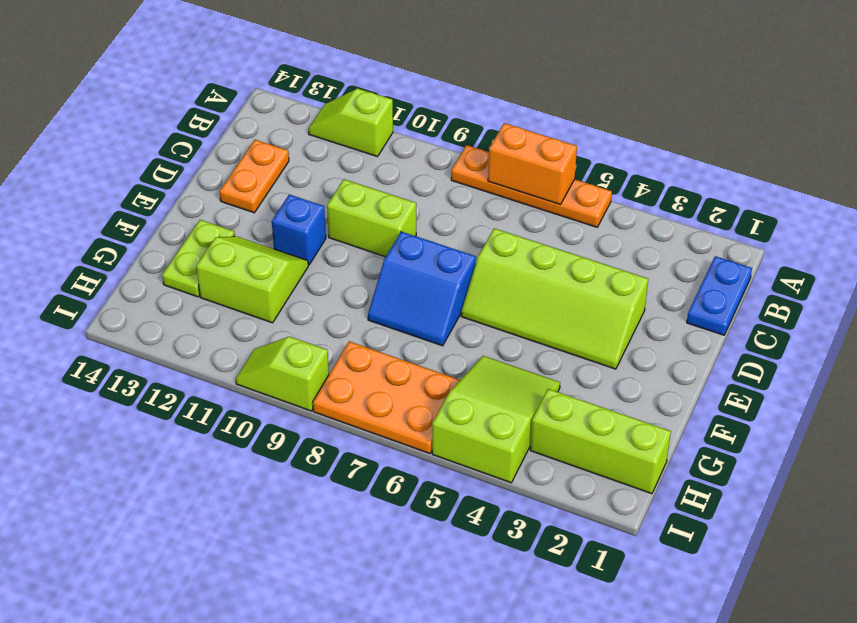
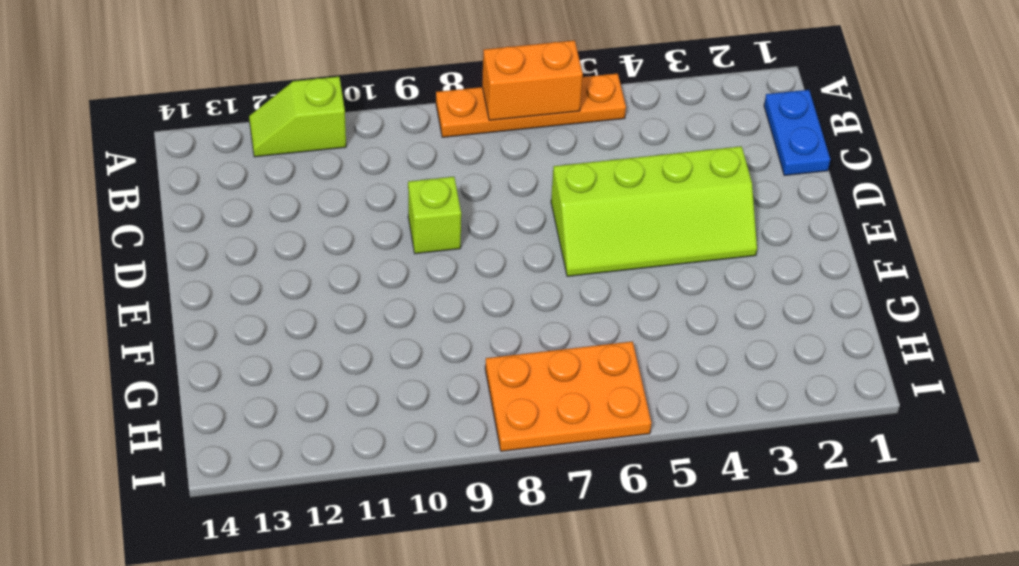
lime 1x1 brick [408,177,461,254] -> lime 1x2 brick [327,179,416,257]
none -> orange 1x2 plate [219,140,289,213]
none -> blue 2x2 slope [368,232,476,346]
none -> blue 1x1 brick [272,194,326,265]

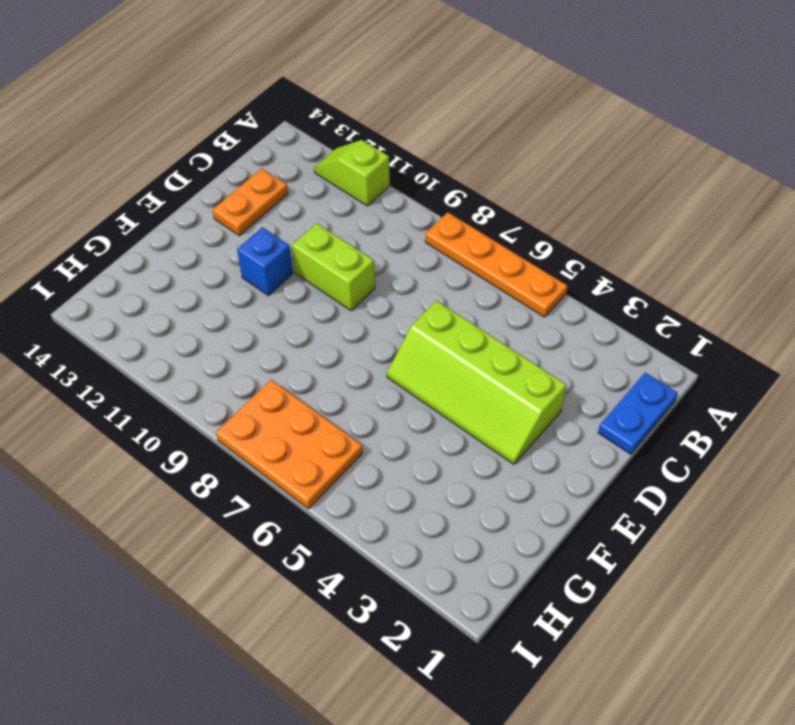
none -> blue 2x2 slope [368,232,476,346]
none -> lime 2x2 slope [196,236,308,323]
none -> lime 1x2 plate [162,220,235,297]

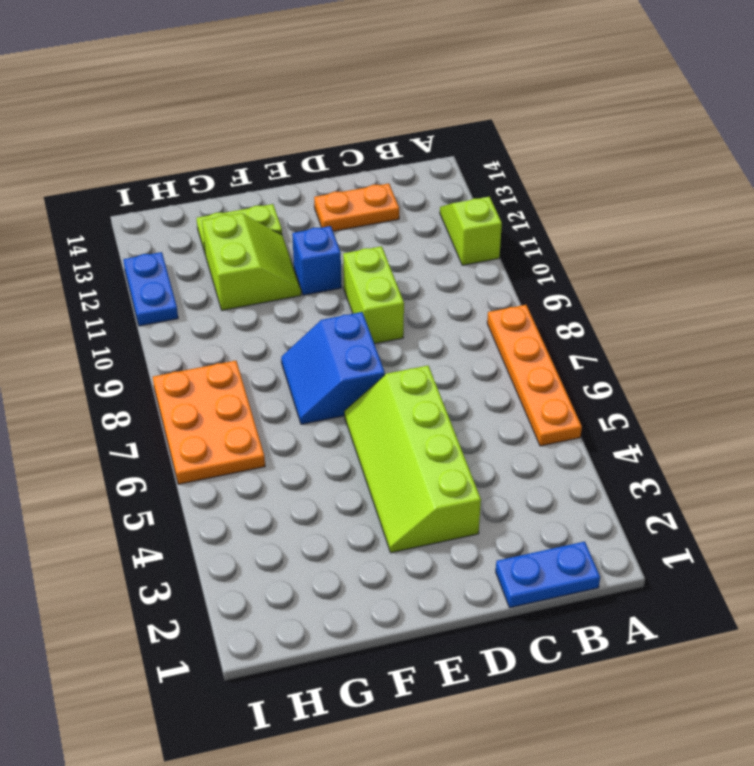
blue 1x2 plate [123,252,178,326] -> none
none -> lime 2x3 slope [432,356,560,483]
none -> lime 1x3 brick [530,389,671,494]
none -> lime 1x2 slope [236,336,329,411]

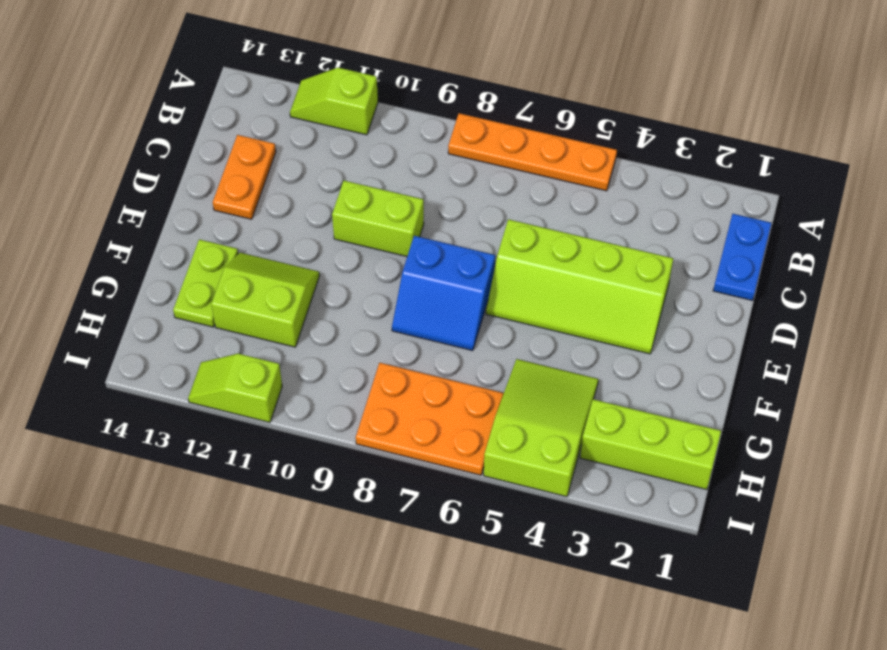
lime 1x2 slope [188,354,282,422] -> lime 1x2 slope moved to [236,336,329,411]
none -> blue 1x1 brick [272,194,326,265]
none -> orange 1x2 brick [488,123,577,204]

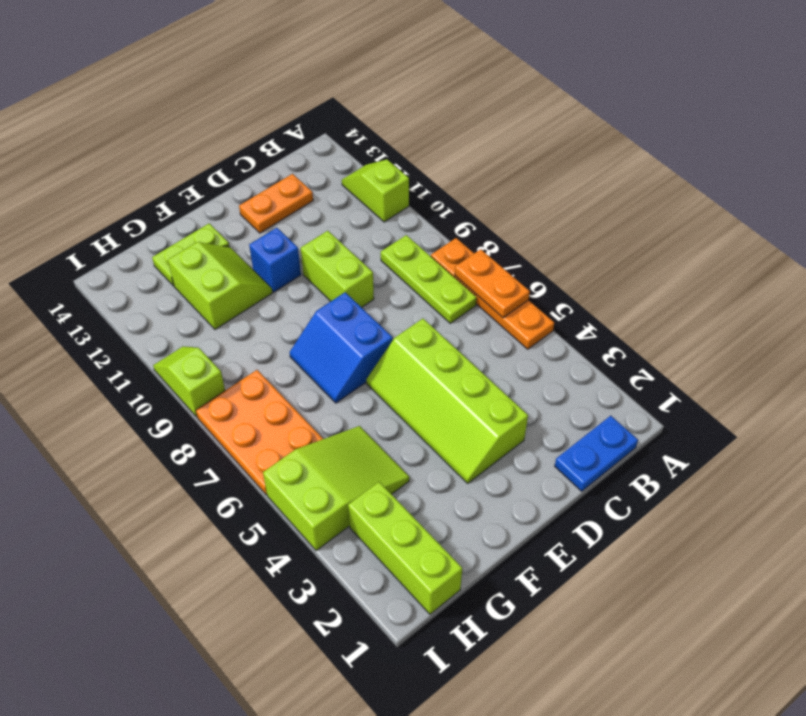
orange 1x2 plate [455,249,530,318] -> orange 1x2 brick [488,123,577,204]
lime 1x3 plate [381,235,477,323] -> none

